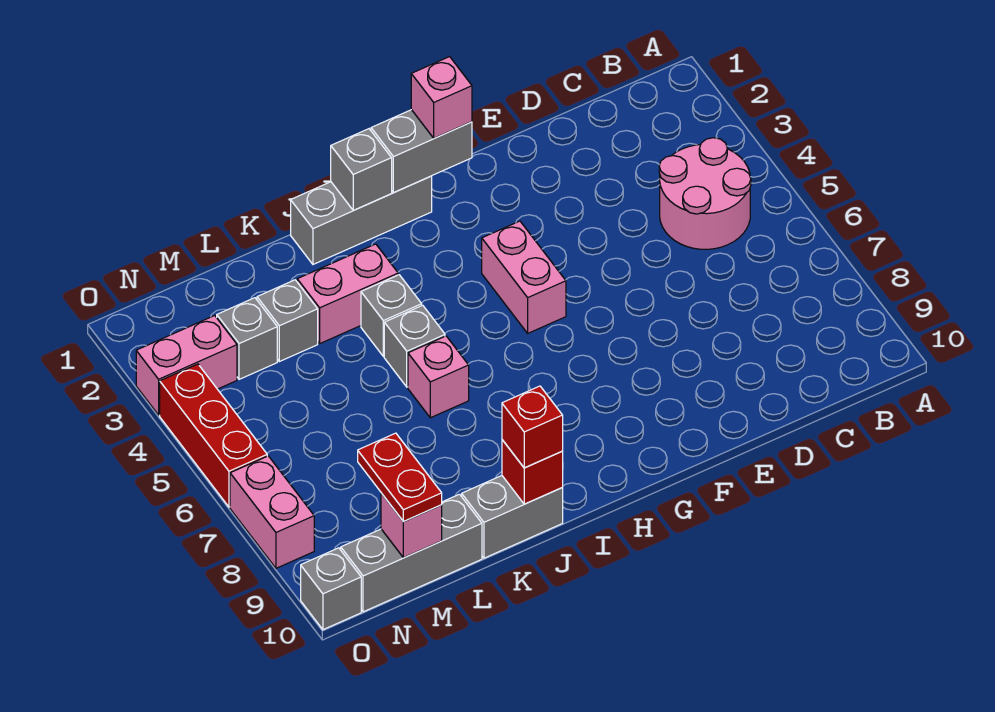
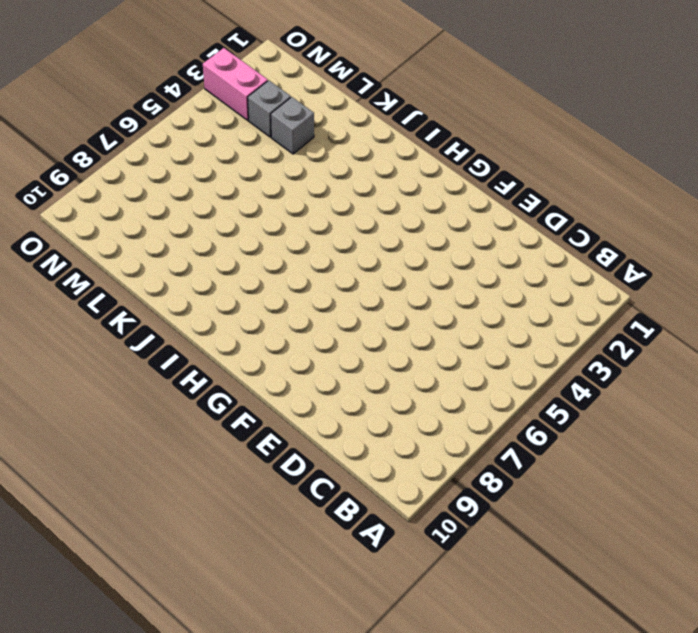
none -> pink 2x2 round brick [659,138,751,249]
none -> pink 1x2 brick [482,221,566,333]
none -> grey 1x3 brick [291,176,432,264]

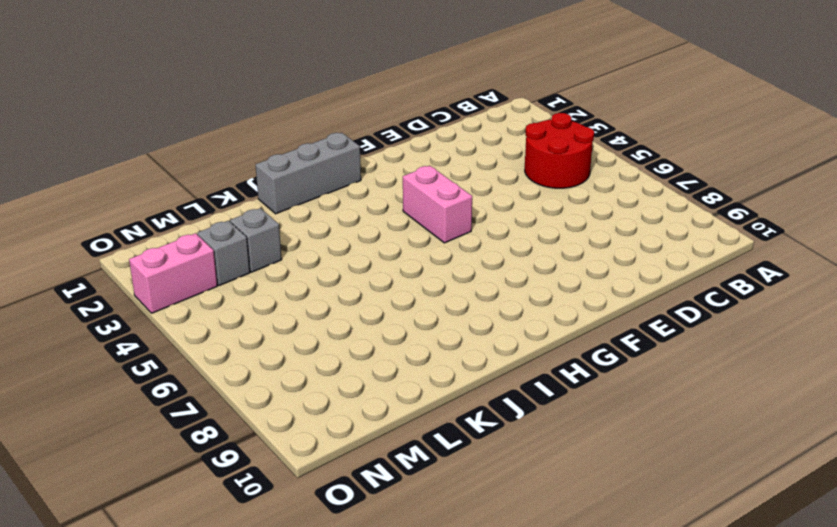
red 2x2 round brick [525,113,594,188] -> pink 2x2 round brick [659,138,751,249]
none -> pink 1x2 brick [297,244,398,343]
none -> grey 1x1 brick [361,275,422,356]
none -> grey 1x1 brick [384,305,445,387]

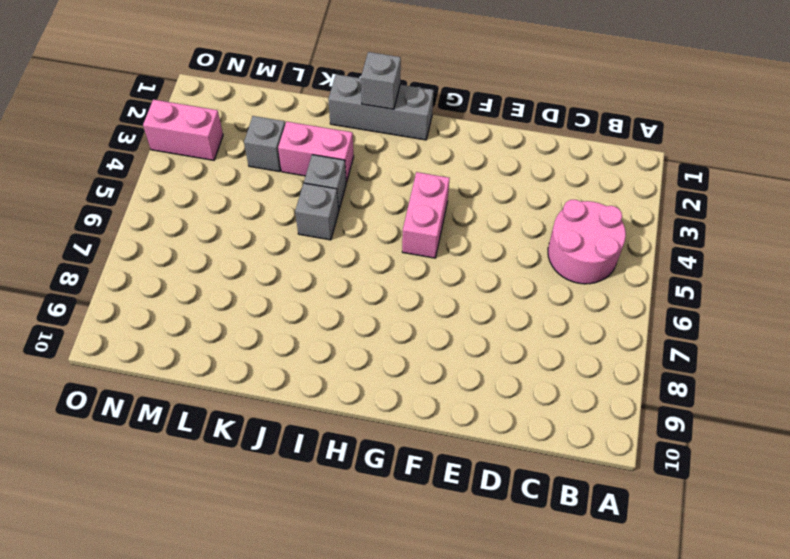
none -> pink 1x1 brick [408,336,469,418]
none -> grey 1x2 brick [462,476,563,558]
none -> grey 1x3 brick [341,494,482,612]

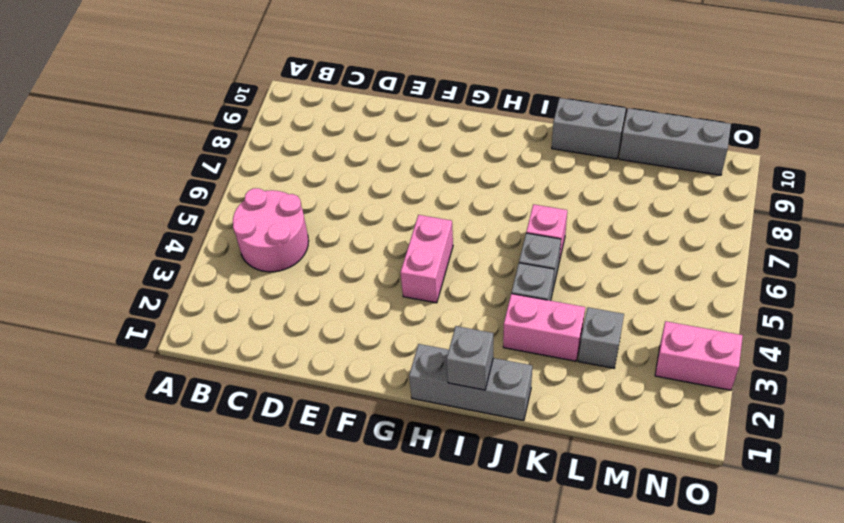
none -> grey 1x1 brick [217,298,277,379]
none -> red 1x3 brick [160,364,267,507]
none -> pink 1x2 brick [230,456,314,568]

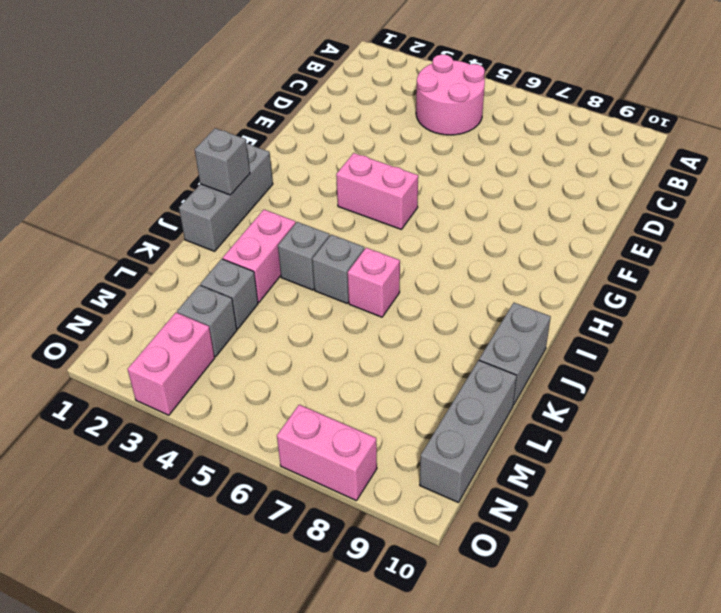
none -> red 1x3 brick [160,364,267,507]
none -> grey 1x1 brick [301,548,361,630]
none -> grey 1x2 brick [371,110,472,193]

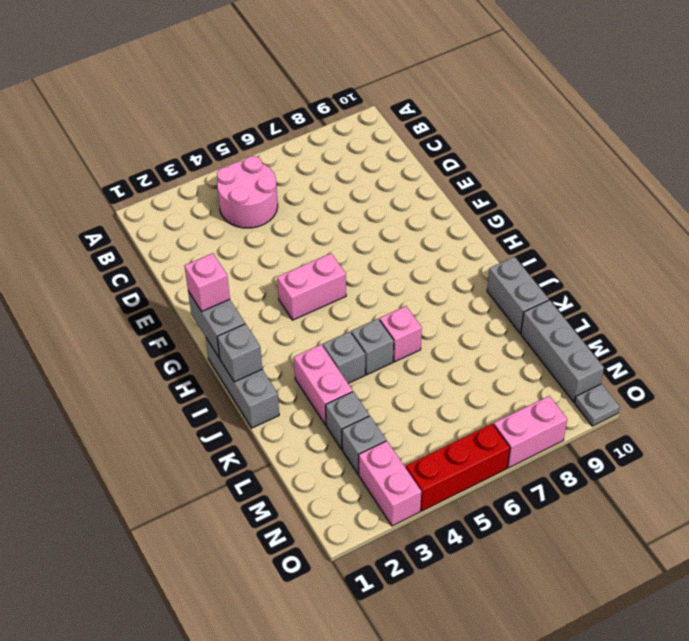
grey 1x1 plate [575,384,620,426] -> grey 1x1 brick [301,548,361,630]
none -> red 1x1 brick [502,440,563,504]
none -> pink 1x1 brick [381,493,442,558]
none -> red 1x1 brick [502,386,563,468]

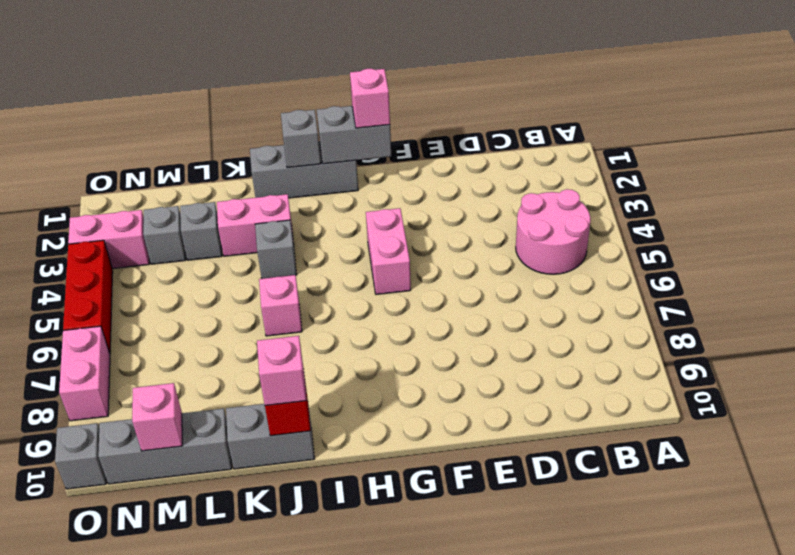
pink 1x1 brick [257,336,306,406] -> red 1x1 brick [502,386,563,468]
none -> grey 1x1 brick [384,305,445,387]
none -> red 1x2 plate [358,433,442,522]

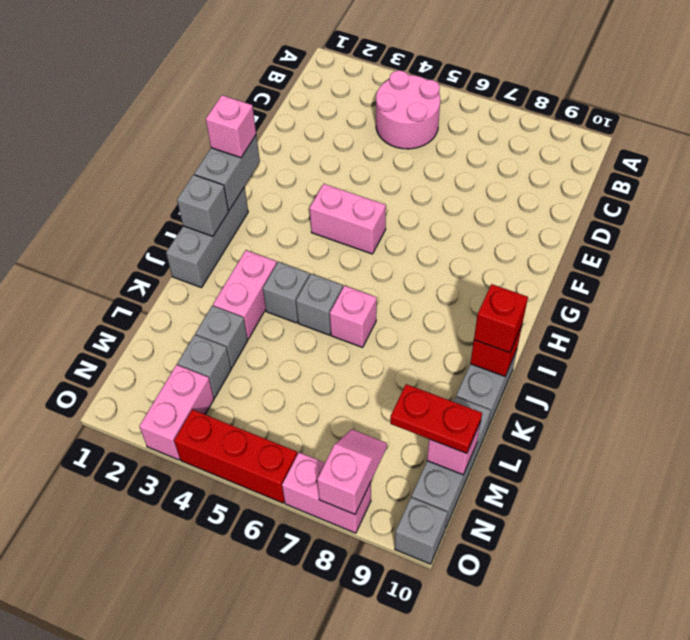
pink 1x2 slope [317,429,387,514] -> none

